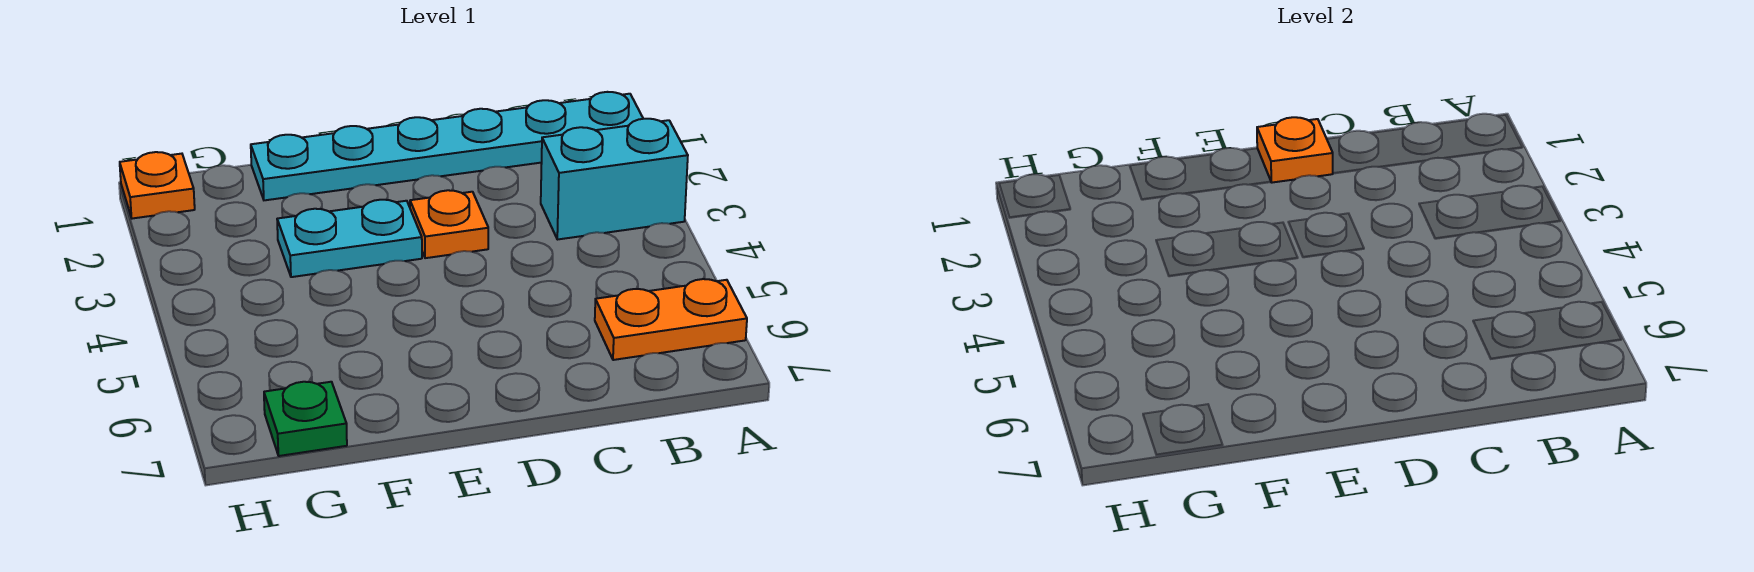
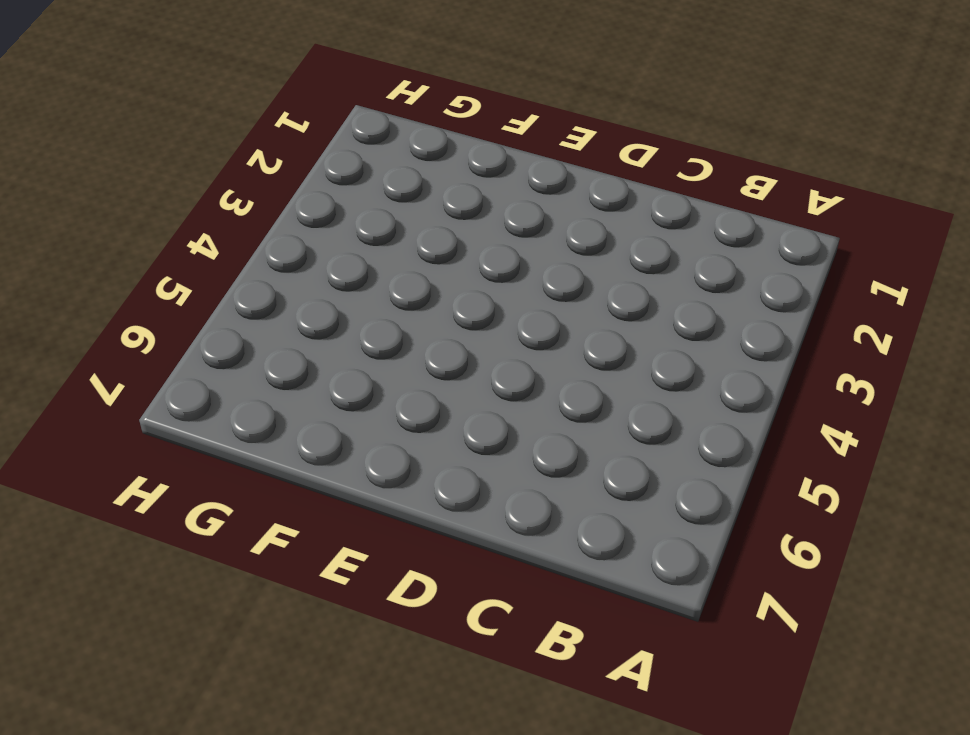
none -> cyan 1x6 plate [251,92,643,200]
none -> cyan 1x2 brick [541,119,688,240]

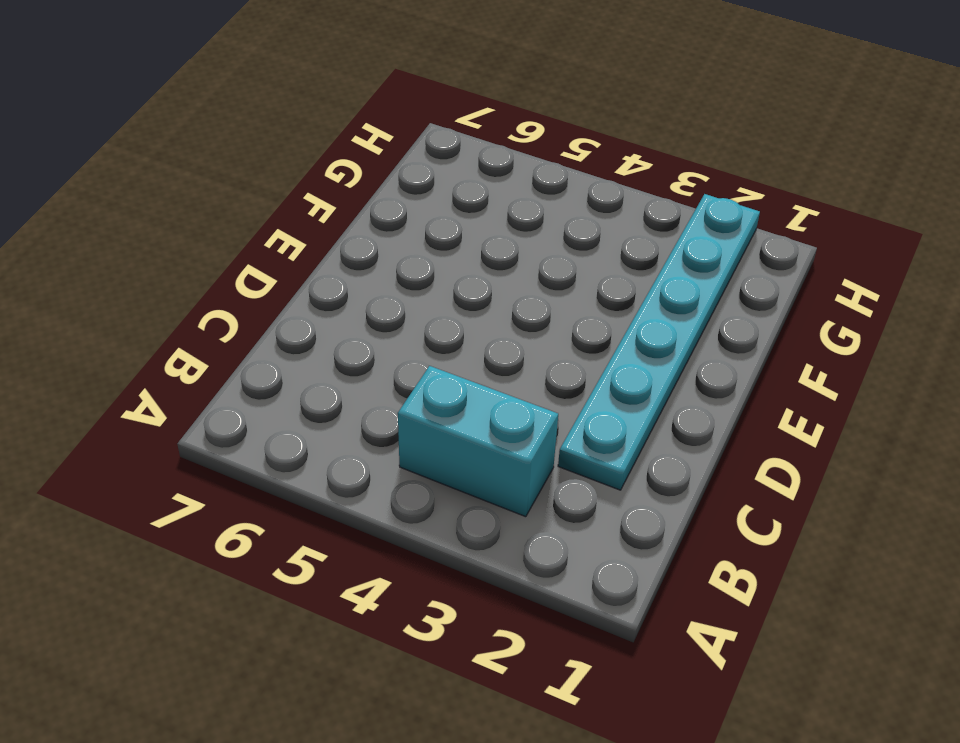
cyan 1x2 brick [398,366,558,517] -> cyan 1x2 brick turned to [541,119,688,240]
cyan 1x6 plate [558,194,760,490] -> cyan 1x6 plate moved to [251,92,643,200]
none -> orange 1x2 plate [595,279,747,360]
none -> orange 1x1 plate [410,190,488,258]

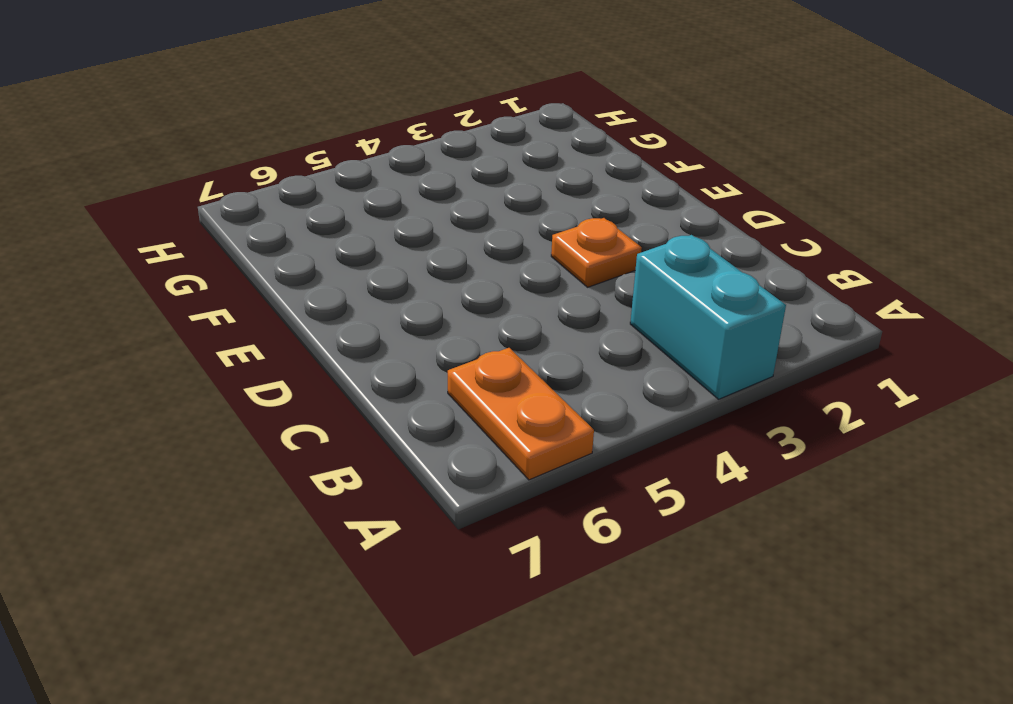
none -> cyan 1x6 plate [251,92,643,200]
none -> cyan 1x2 plate [277,200,422,277]

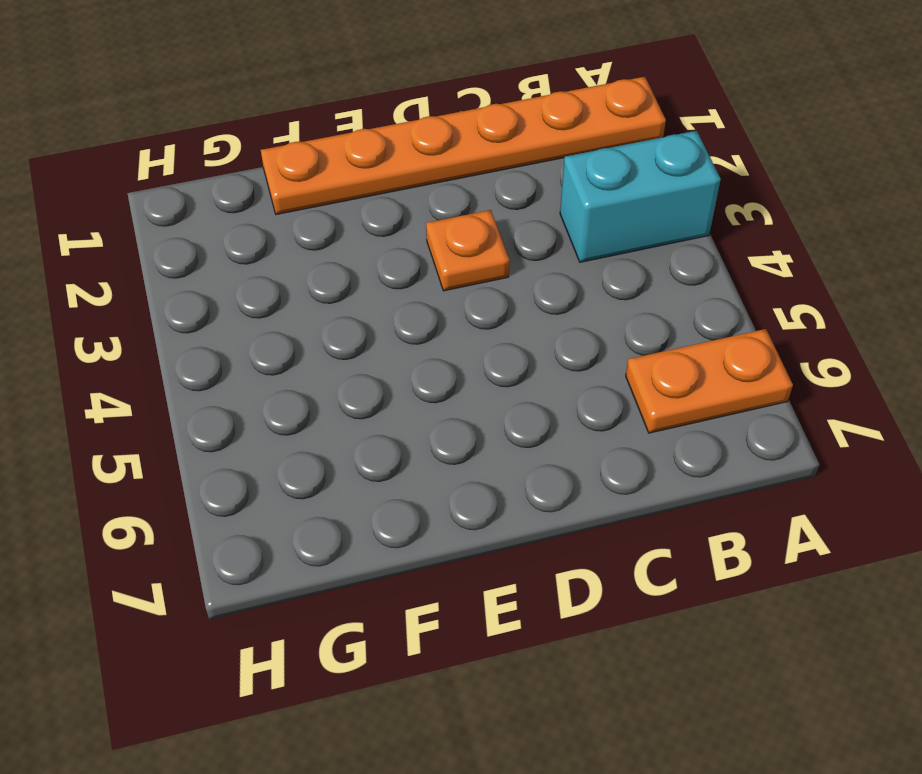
orange 1x6 plate [261,77,666,215] -> cyan 1x6 plate [251,92,643,200]
none -> cyan 1x2 plate [277,200,422,277]
none -> green 1x1 plate [264,382,347,456]

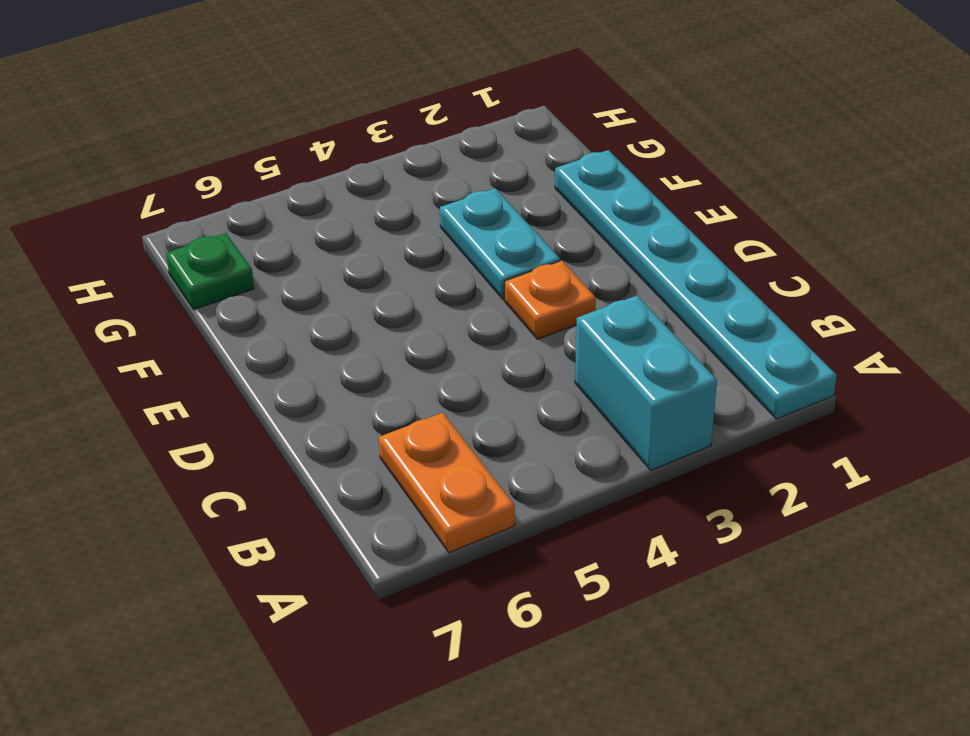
none -> orange 1x1 plate [120,152,195,219]
none -> orange 1x1 plate [1257,117,1333,183]

